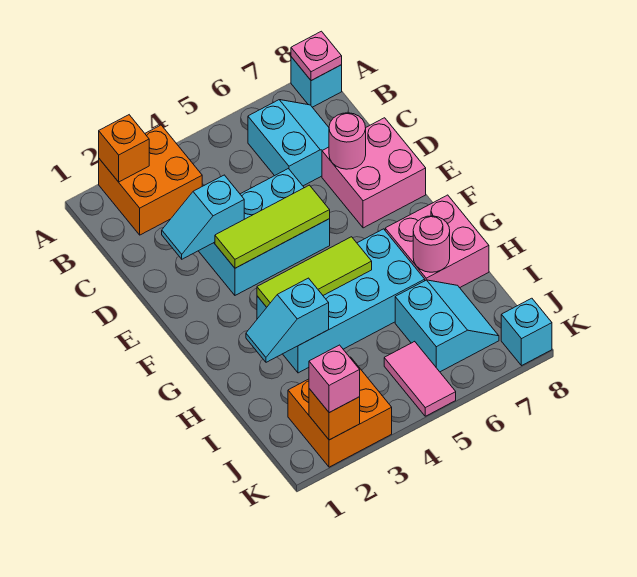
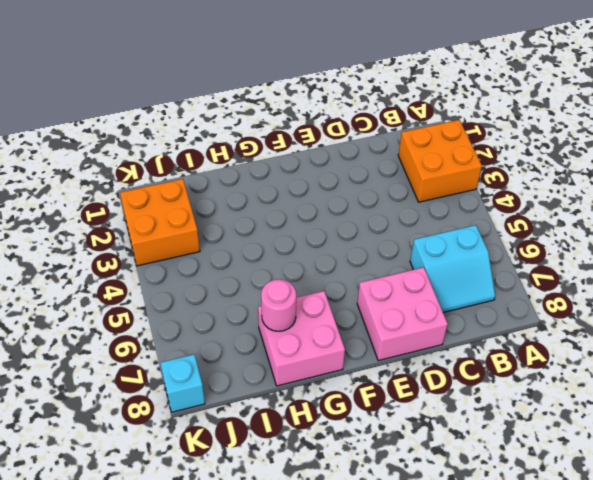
none -> cyan 1x1 brick [291,57,342,107]
none -> cyan 2x3 brick [199,169,330,295]
none -> cyan 2x4 brick [257,229,425,373]

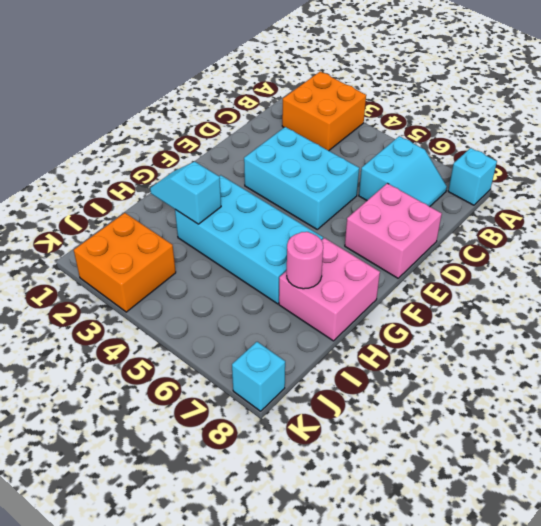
none -> cyan 2x2 slope [395,280,499,372]
none -> pink 1x2 tile [384,341,456,416]
none -> orange 1x1 brick [99,115,149,182]

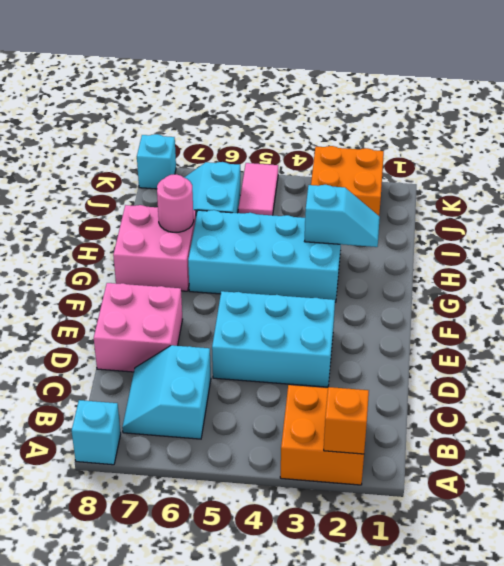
none -> pink 1x1 plate [291,31,342,81]
none -> cyan 1x2 slope [162,175,244,259]
none -> pink 1x1 round brick [329,113,366,169]

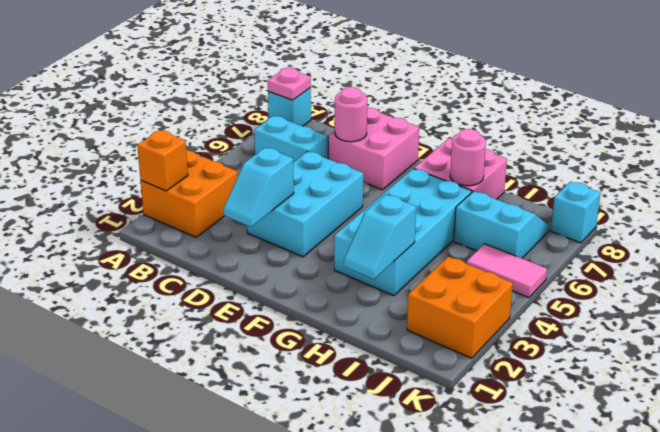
none -> lime 1x3 tile [215,185,330,268]
none -> lime 1x3 tile [257,237,372,307]
none -> orange 1x1 brick [309,389,360,440]

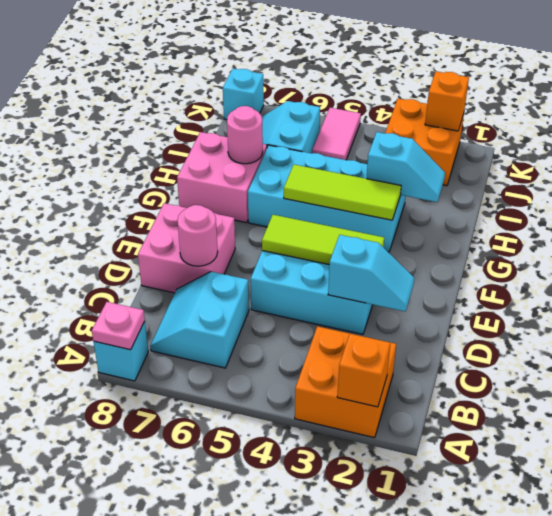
none -> pink 1x1 brick [309,345,360,413]

